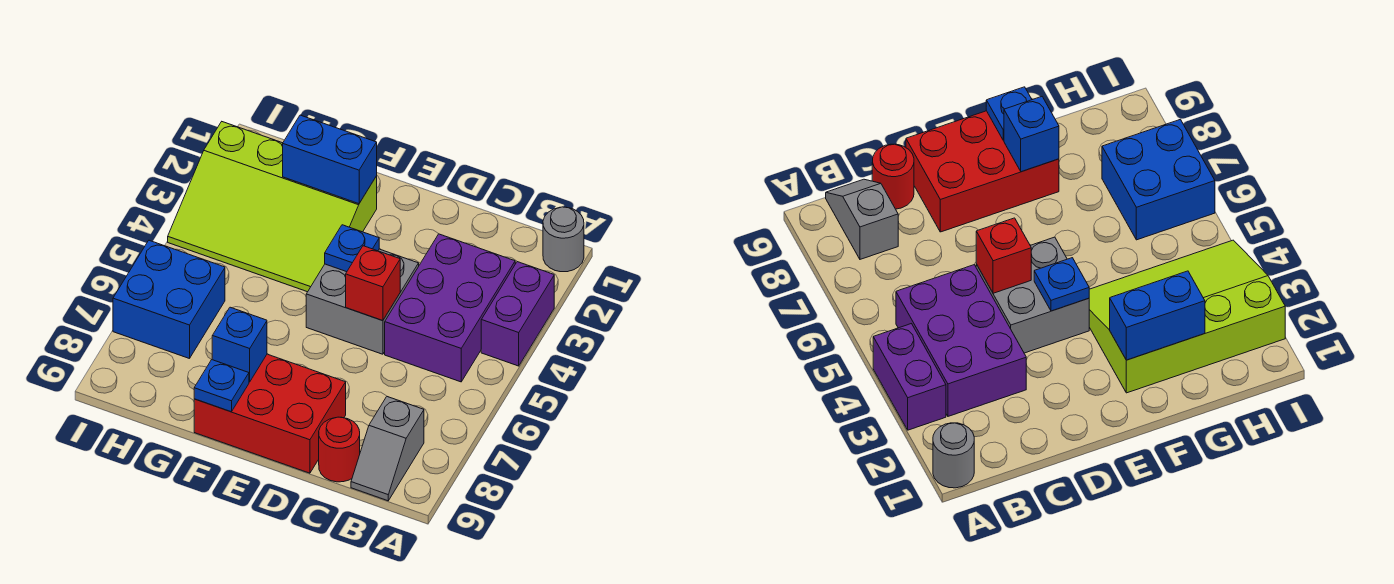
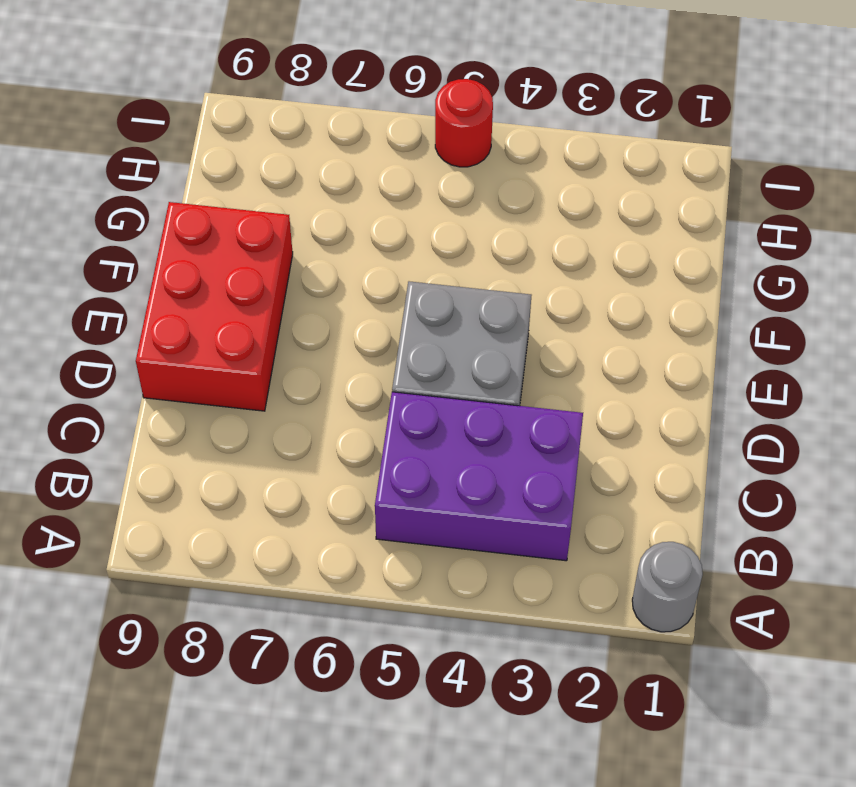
red 1x1 round brick [435,79,493,167] -> red 1x1 round brick moved to [319,417,360,482]
none -> purple 1x2 brick [481,262,554,366]
none -> grey 1x2 slope [351,397,424,501]
none -> lime 3x4 slope [168,122,377,292]

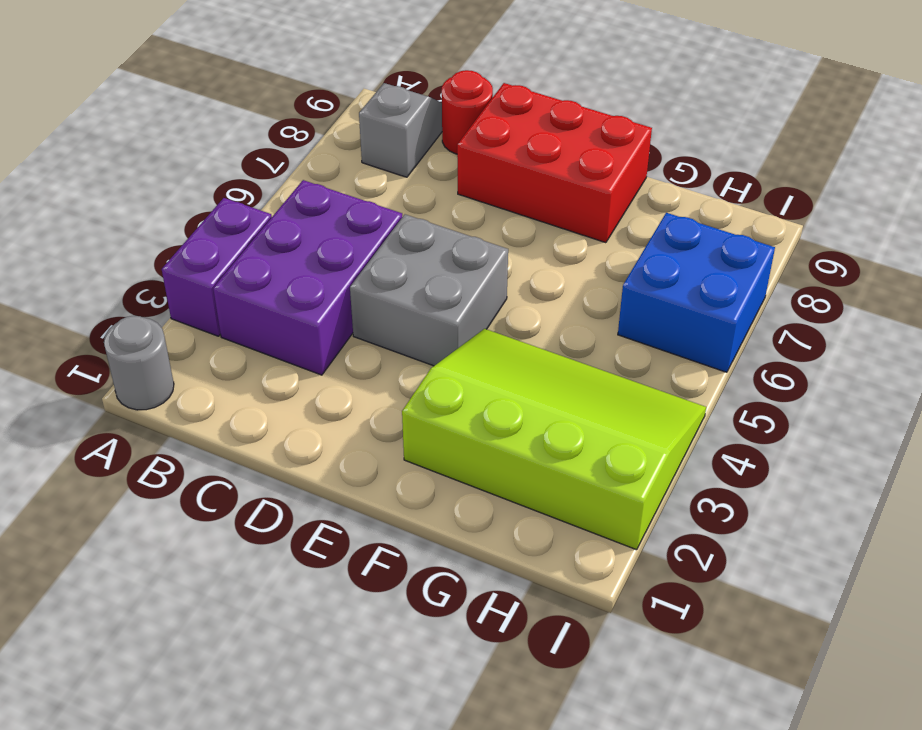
none -> red 1x1 brick [346,246,400,321]
none -> blue 1x1 plate [325,225,379,272]
none -> blue 1x2 brick [283,115,377,204]

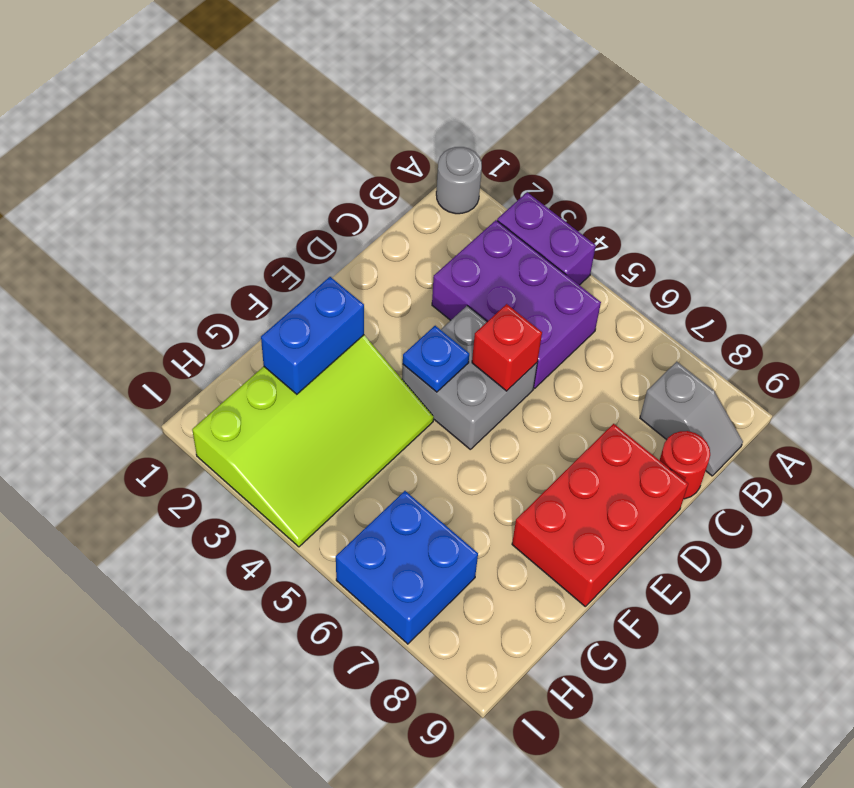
none -> blue 1x1 brick [212,307,267,382]
none -> blue 1x1 plate [194,360,249,412]

